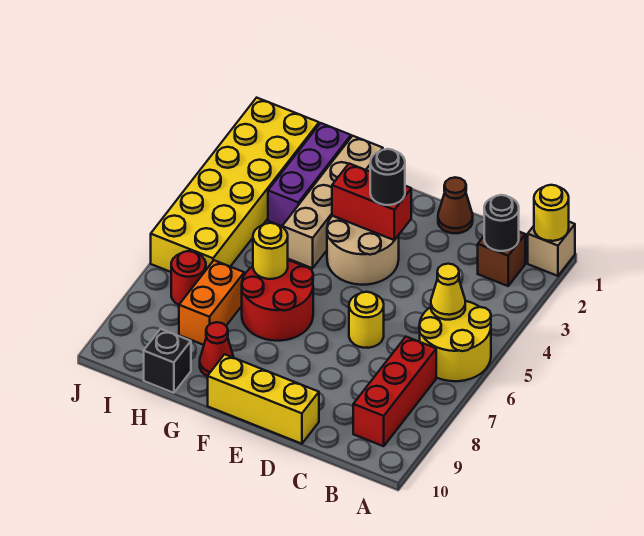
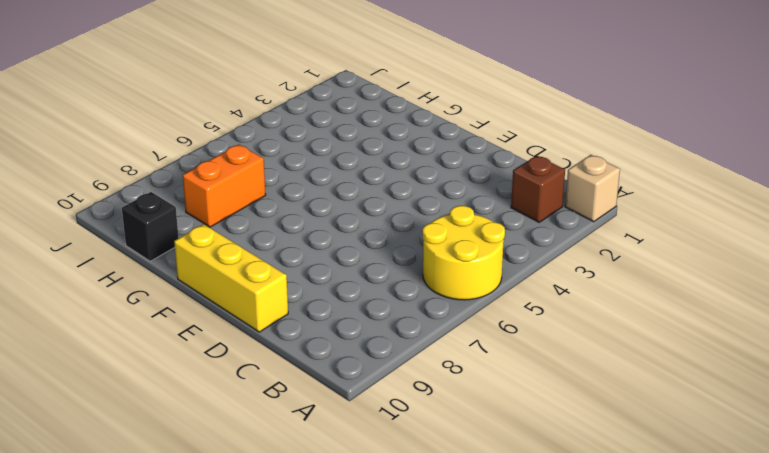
none -> red 1x3 brick [353,337,436,446]
none -> brown 1x1 cone [438,177,473,233]
none -> yellow 1x1 round brick [349,292,384,348]

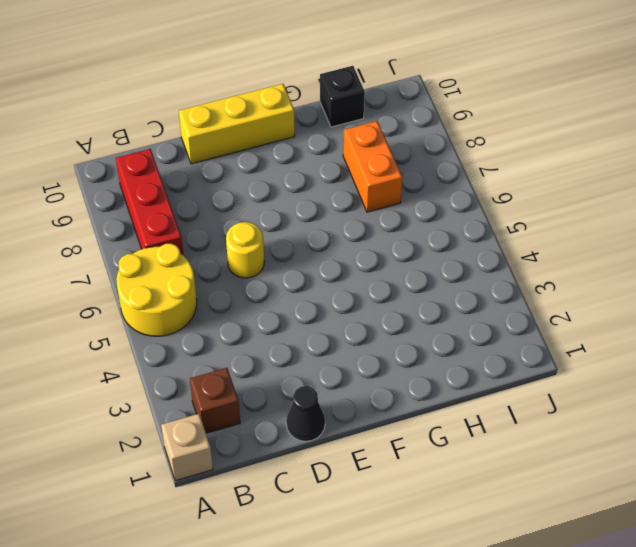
black 1x1 cone [286,386,325,441] -> brown 1x1 cone [438,177,473,233]
none -> tan 2x2 round brick [327,216,399,285]
none -> red 2x2 round brick [242,260,313,341]
none -> tan 1x4 brick [282,136,383,268]

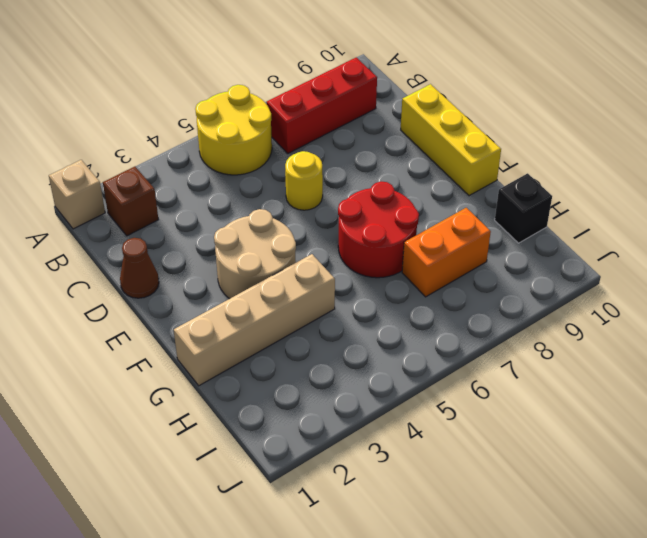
none -> red 1x1 cone [200,322,234,376]
none -> purple 1x3 brick [268,123,351,226]
none -> yellow 2x6 brick [151,98,319,272]

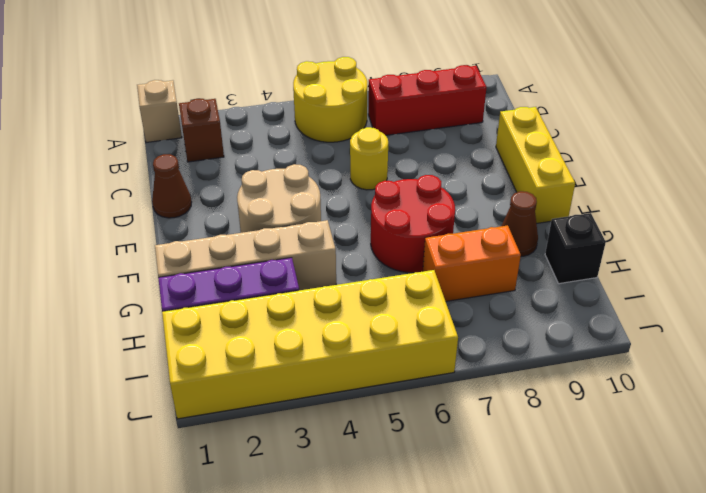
brown 1x1 cone [502,191,538,257] -> red 1x1 cone [200,322,234,376]
none -> red 1x1 round brick [171,251,206,305]
none -> yellow 1x1 round brick [534,185,569,241]
none -> black 1x1 round brick [484,195,519,251]

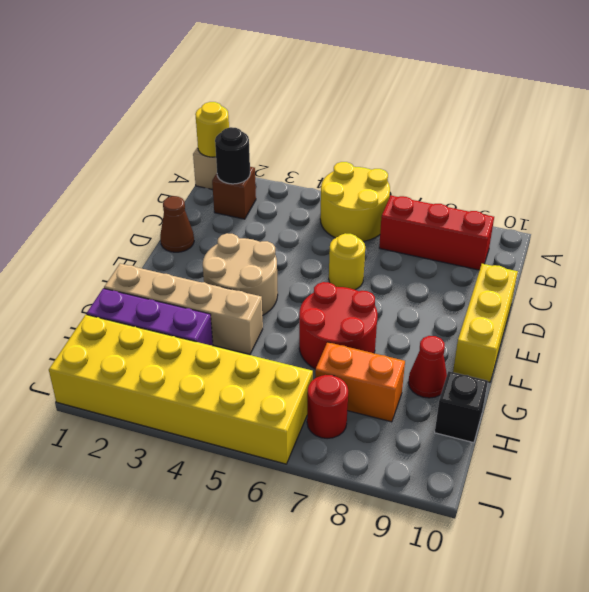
none -> yellow 1x1 cone [431,264,465,320]
none -> red 1x2 brick [332,164,411,240]
none -> yellow 1x1 round brick [253,223,288,279]

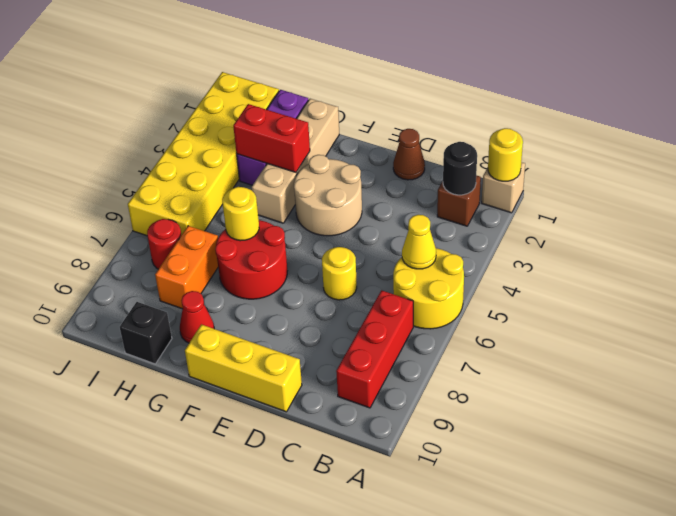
red 1x2 brick [233,104,310,172] -> red 1x2 brick moved to [332,164,411,240]
none -> black 1x1 round brick [370,149,405,205]

